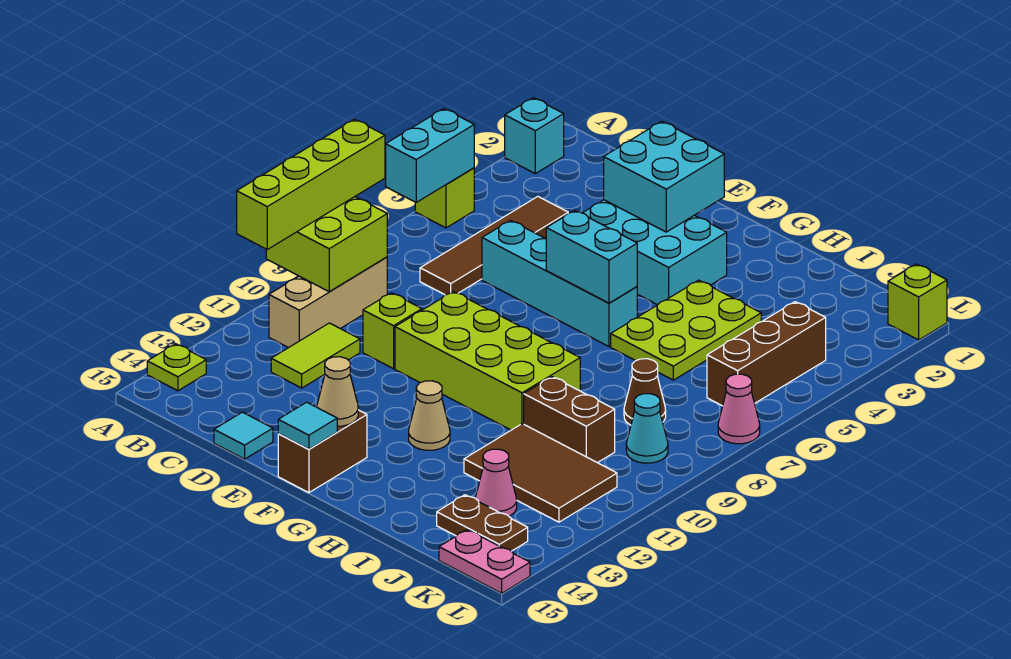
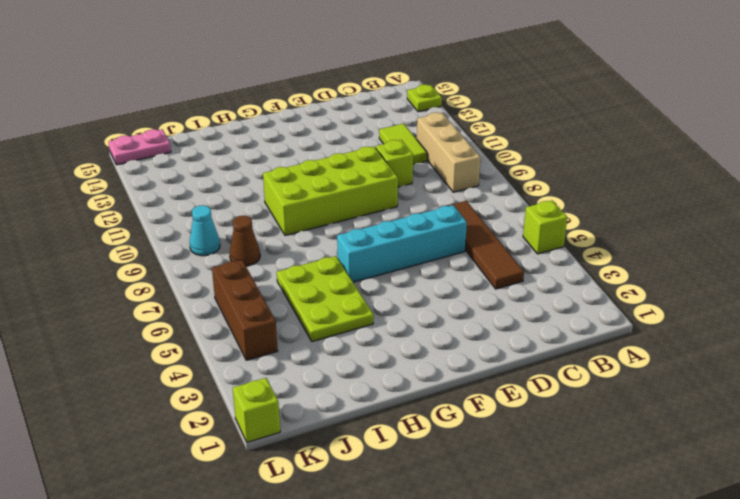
none -> cyan 1x1 brick [505,98,564,174]
none -> cyan 1x1 tile [214,412,273,459]
none -> cyan 2x3 brick [583,200,727,305]
none -> brown 1x2 brick [278,410,367,493]

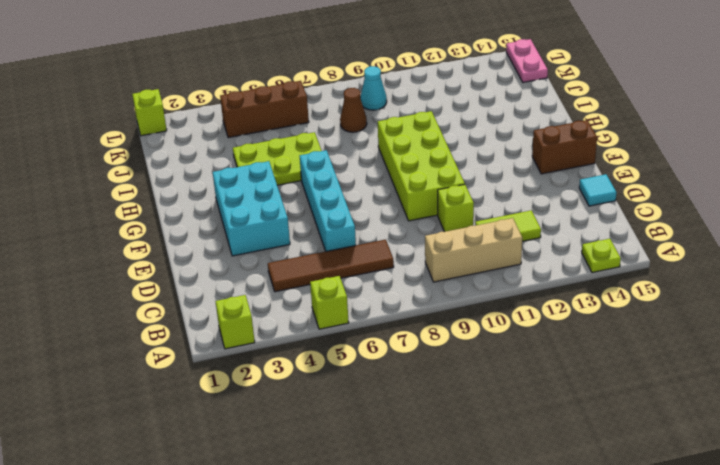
lime 1x1 brick [215,295,255,349] -> cyan 1x1 brick [505,98,564,174]
none -> tan 1x1 cone [409,381,450,450]
none -> brown 1x2 brick [524,377,615,463]
none -> brown 2x3 tile [464,424,617,522]
none -> pink 1x1 cone [475,449,517,516]

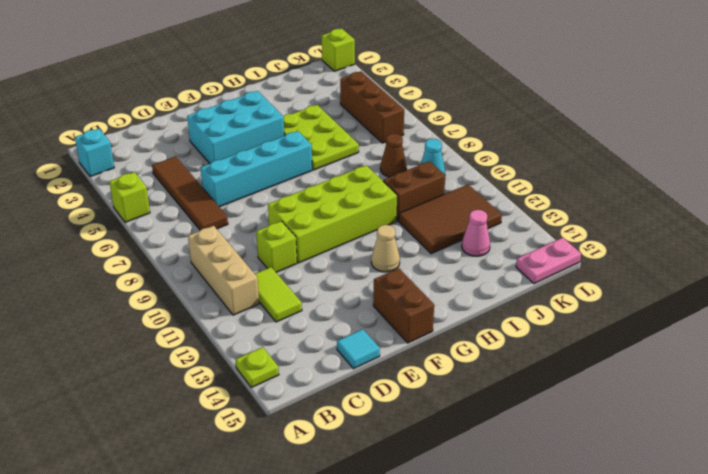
none -> brown 1x2 plate [437,495,528,551]
none -> pink 1x1 cone [718,374,760,444]
none -> cyan 1x2 brick [386,109,474,203]
none -> lime 2x2 brick [266,197,387,292]

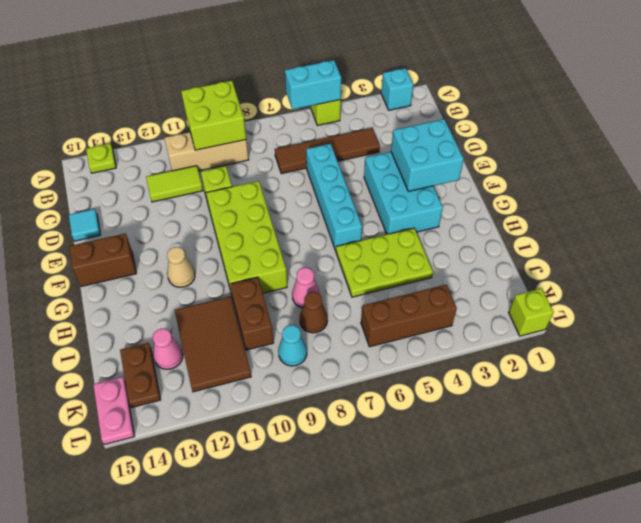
pink 1x1 cone [292,268,320,308] -> pink 1x1 cone moved to [718,374,760,444]
none -> cyan 1x2 brick [546,210,637,303]
none -> tan 1x1 cone [317,357,358,426]
none -> cyan 1x1 tile [278,402,337,449]
none -> lime 1x4 brick [237,119,385,249]

